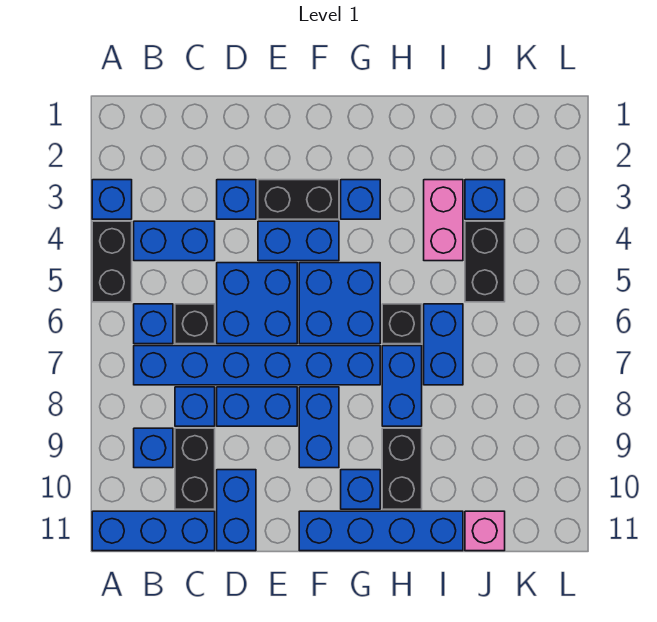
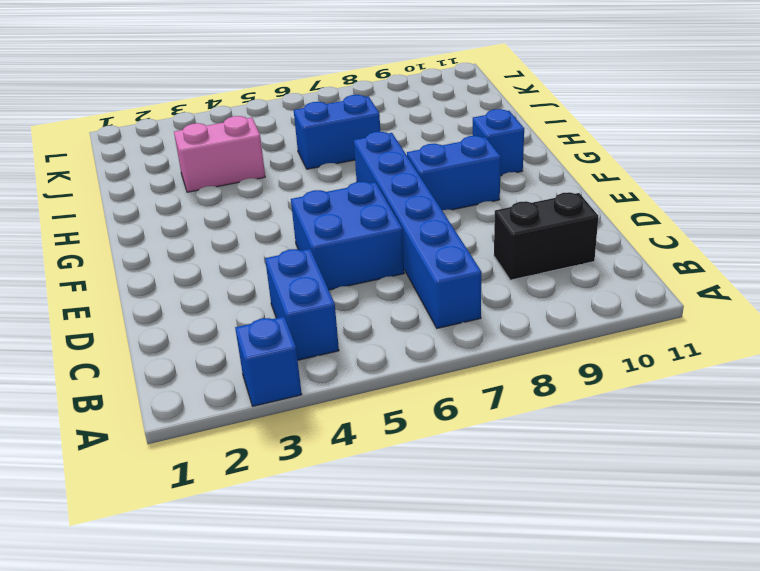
none -> black 1x2 brick [92,221,132,302]
none -> blue 1x3 brick [92,511,215,551]
none -> blue 1x1 brick [134,304,173,344]

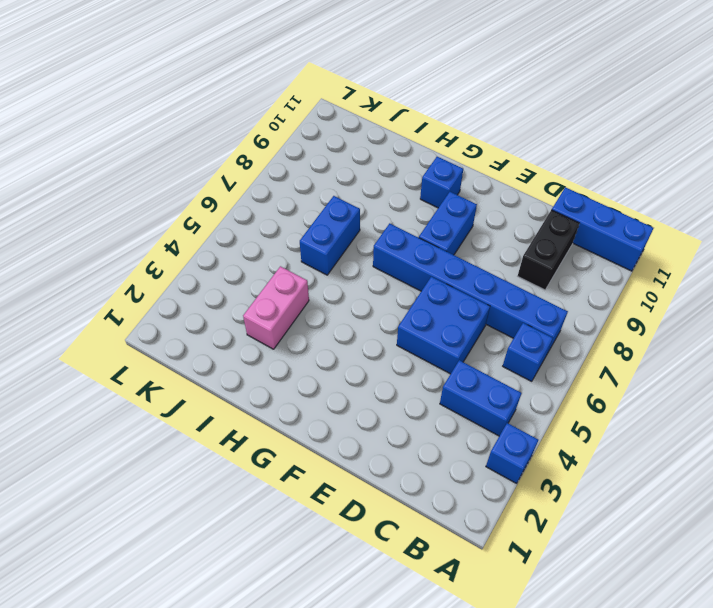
none -> black 1x2 brick [92,221,132,302]
none -> blue 1x1 brick [134,428,173,468]
none -> black 1x1 brick [175,304,215,344]

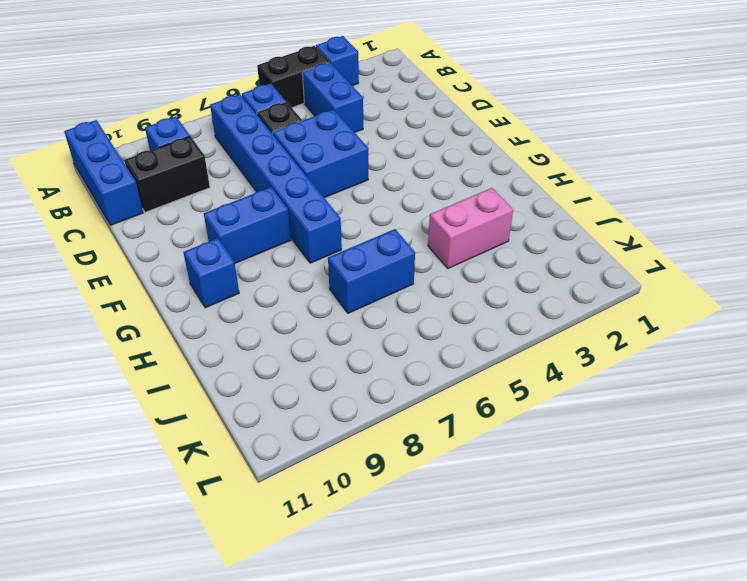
none -> blue 1x1 brick [175,387,215,426]
none -> blue 1x1 brick [217,180,256,219]
none -> blue 1x2 brick [217,387,297,426]

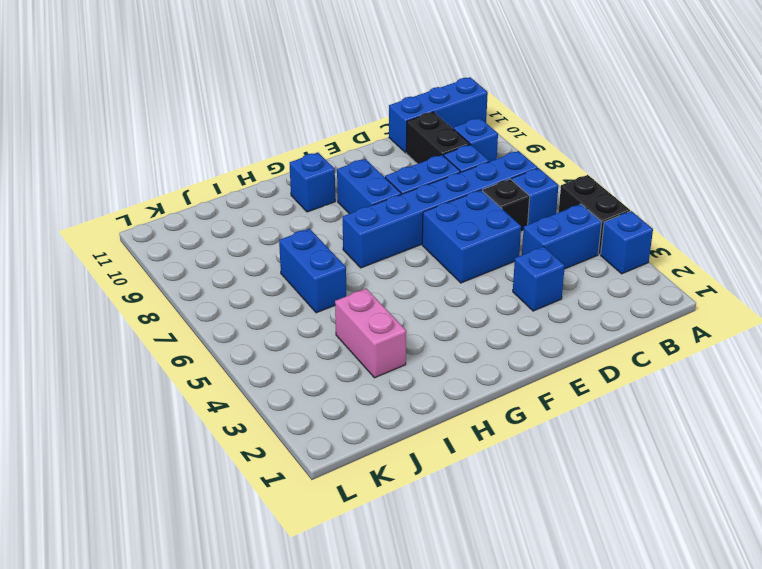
none -> blue 1x2 brick [217,470,256,551]
none -> black 1x2 brick [258,180,339,219]
none -> blue 1x2 brick [258,221,339,261]

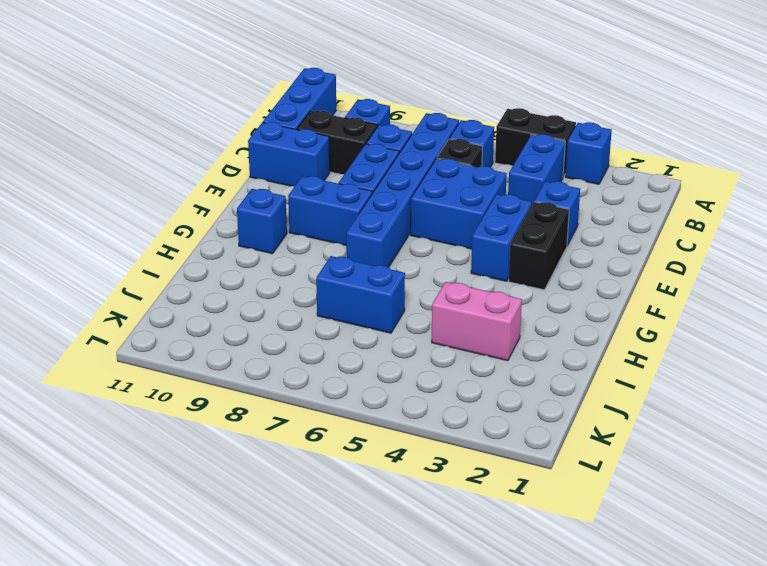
none -> blue 2x2 brick [299,263,380,344]
none -> blue 1x4 brick [299,511,463,551]
none -> blue 1x1 brick [341,180,380,219]

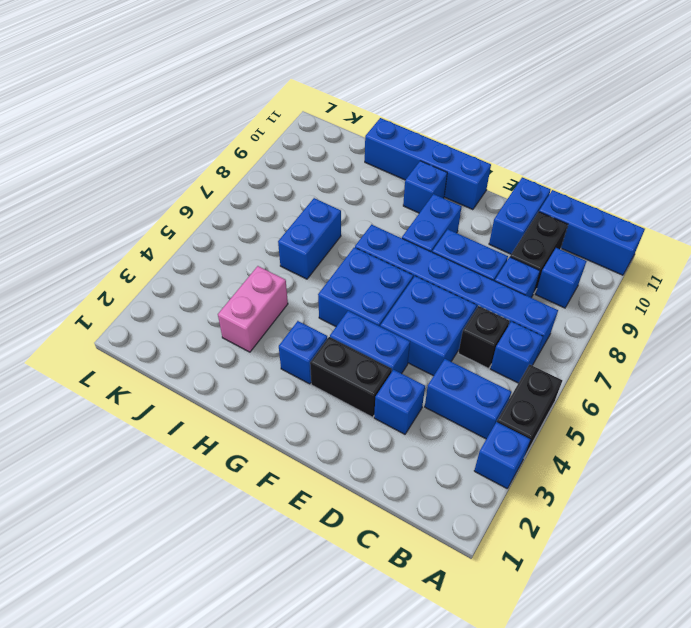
none -> black 1x1 brick [382,304,422,344]
none -> blue 1x2 brick [382,346,422,426]
none -> black 1x2 brick [382,428,422,509]

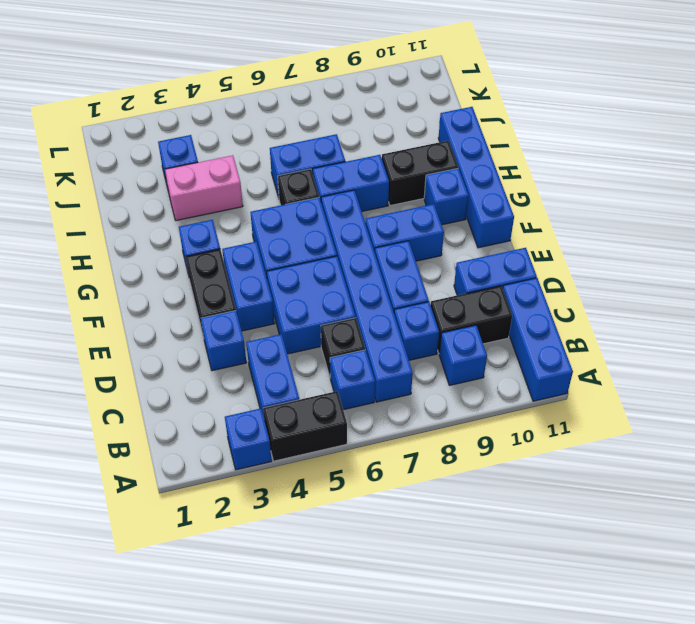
none -> black 1x2 brick [465,221,505,302]
none -> pink 1x1 brick [465,511,505,551]

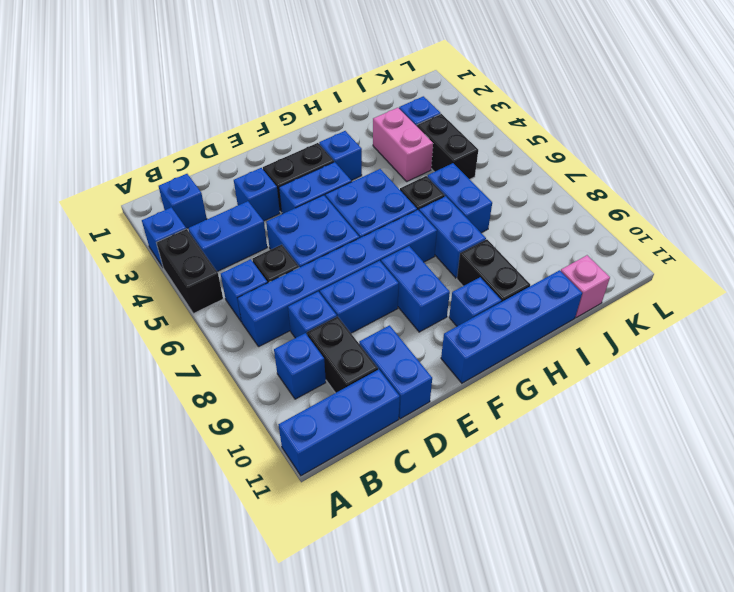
blue 1x1 brick [159,174,207,229] -> none

